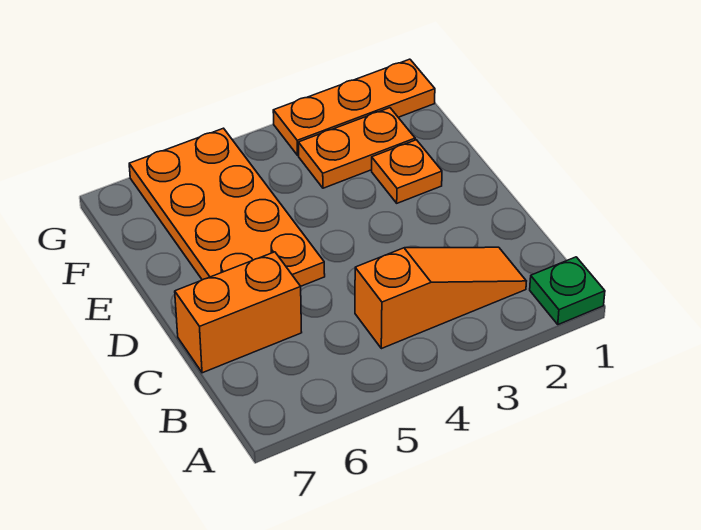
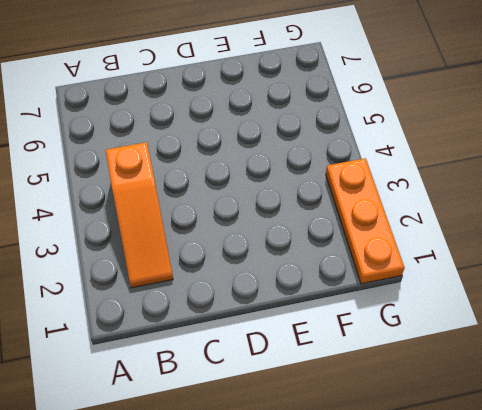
none -> green 1x1 plate [530,257,605,325]
none -> orange 1x2 brick [175,252,302,373]

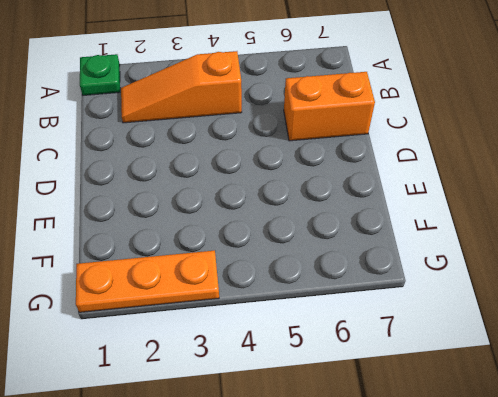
none -> orange 2x4 plate [129,128,325,286]
none -> orange 1x1 plate [372,140,442,203]

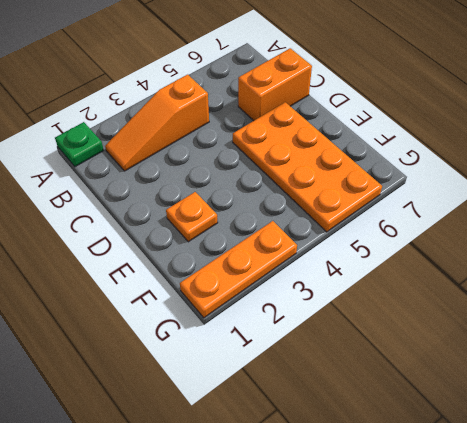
none -> orange 1x2 plate [298,108,415,188]

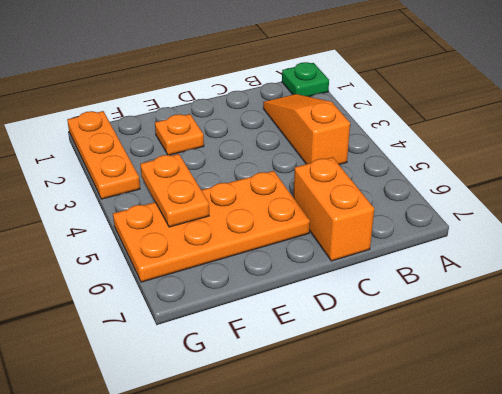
orange 1x2 plate [140,154,209,227] -> orange 1x2 plate moved to [298,108,415,188]

